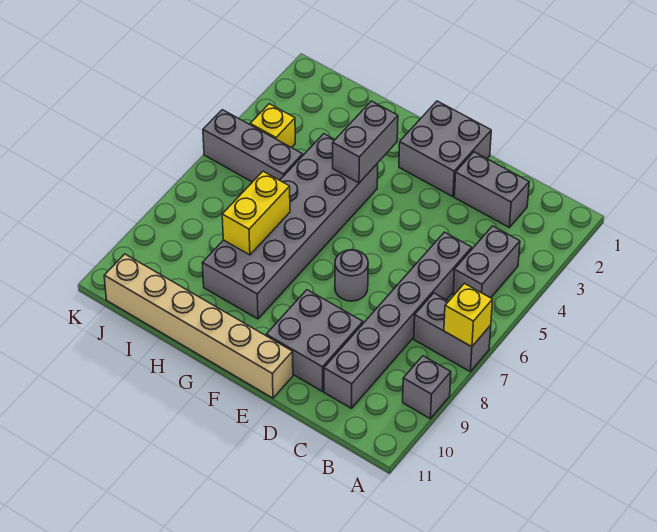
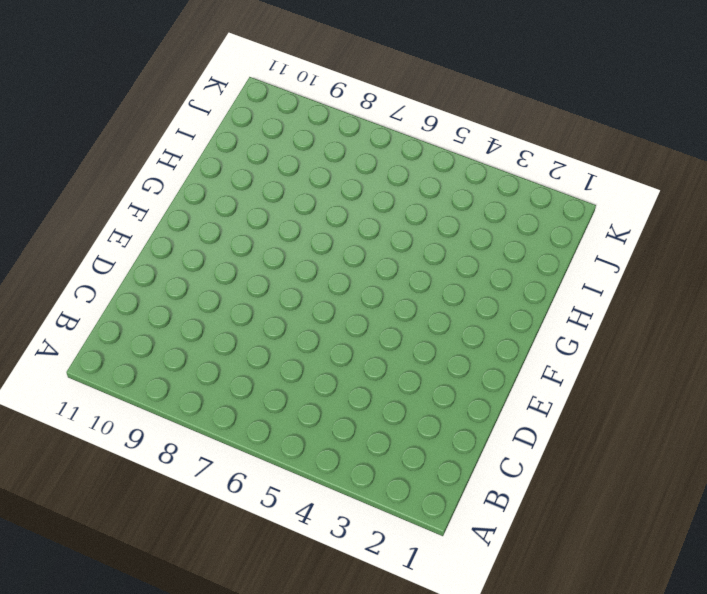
none -> grey 1x2 brick [414,293,491,372]
none -> grey 1x1 brick [403,356,451,419]
none -> grey 1x2 brick [453,226,520,298]

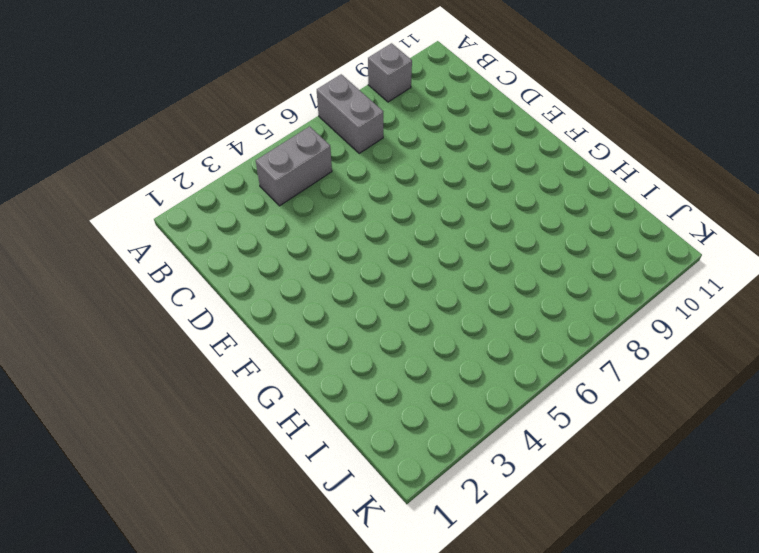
none -> grey 1x2 brick [454,152,529,227]
none -> grey 1x6 brick [324,232,472,408]
none -> grey 2x2 brick [266,290,363,392]

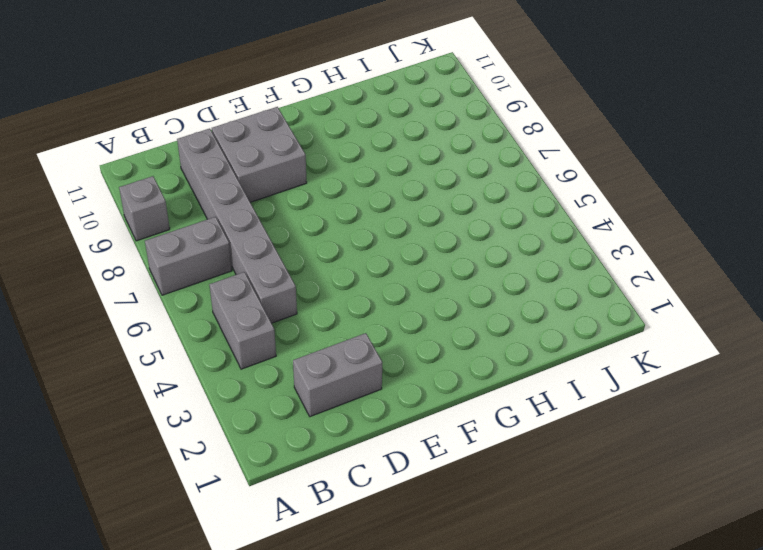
none -> grey 2x2 brick [399,101,491,197]
none -> grey 1x1 round brick [335,250,368,301]
none -> tan 1x6 brick [104,254,293,398]

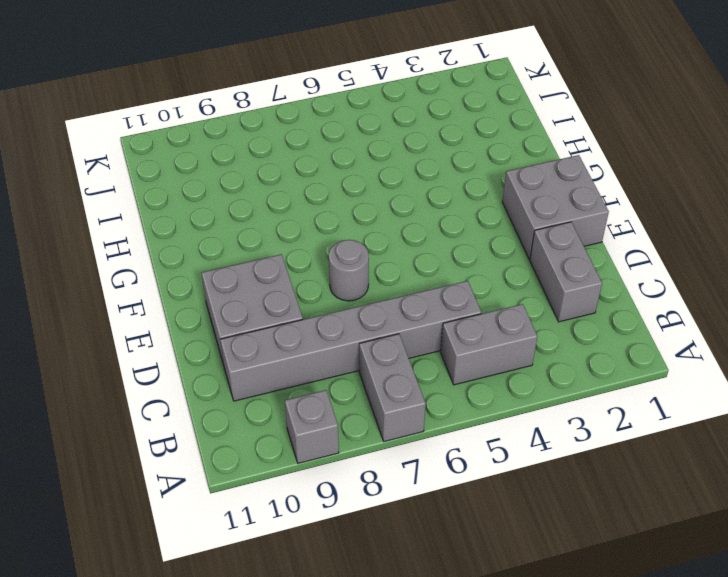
none -> tan 1x6 brick [104,254,293,398]
none -> grey 2x6 brick [202,134,378,319]
none -> grey 1x3 brick [203,110,303,182]

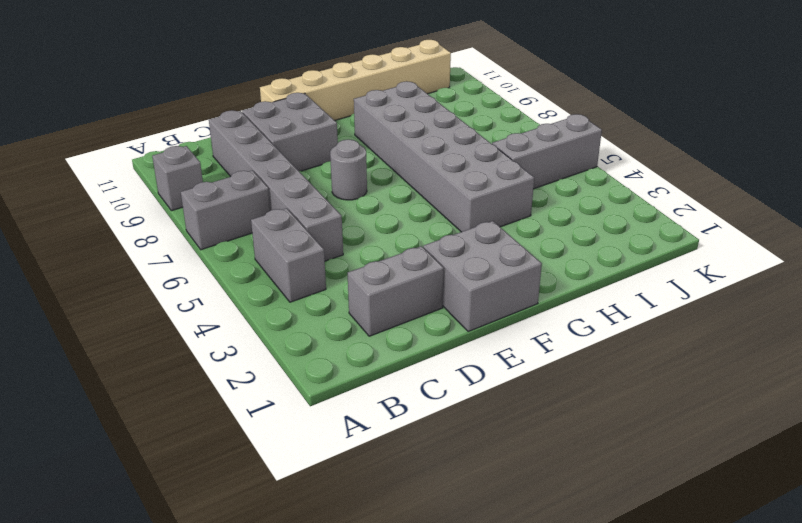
none -> yellow 1x1 brick [250,104,295,148]
none -> yellow 1x1 brick [444,284,493,347]
none -> grey 1x2 brick [333,101,398,183]

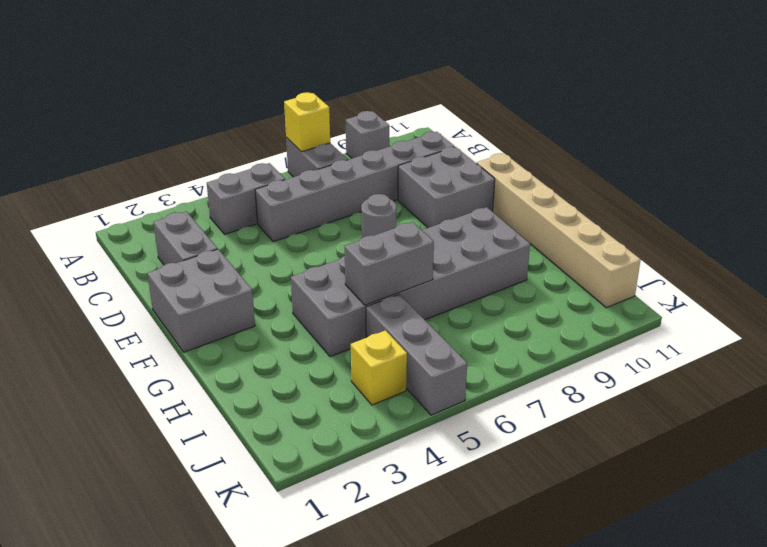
grey 1x2 brick [344,222,434,305] -> grey 1x2 brick moved to [333,101,398,183]
none -> yellow 1x2 brick [222,171,290,255]

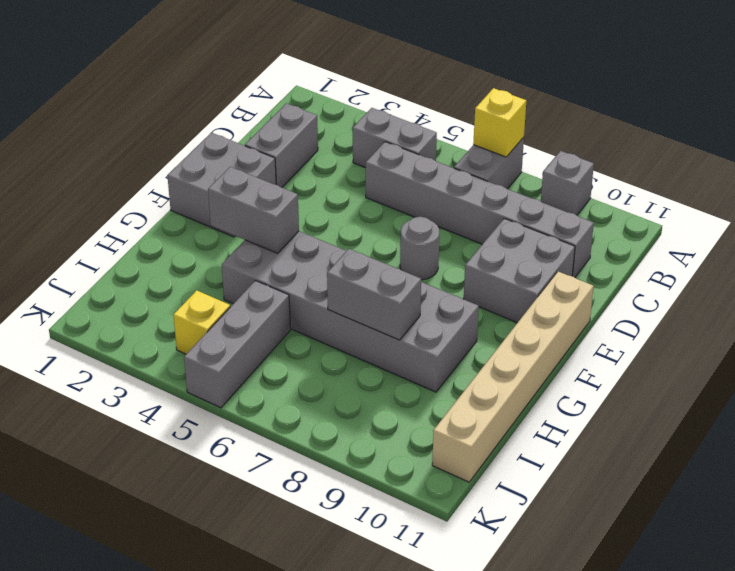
grey 1x2 brick [327,249,421,340] -> yellow 1x2 brick [222,171,290,255]

